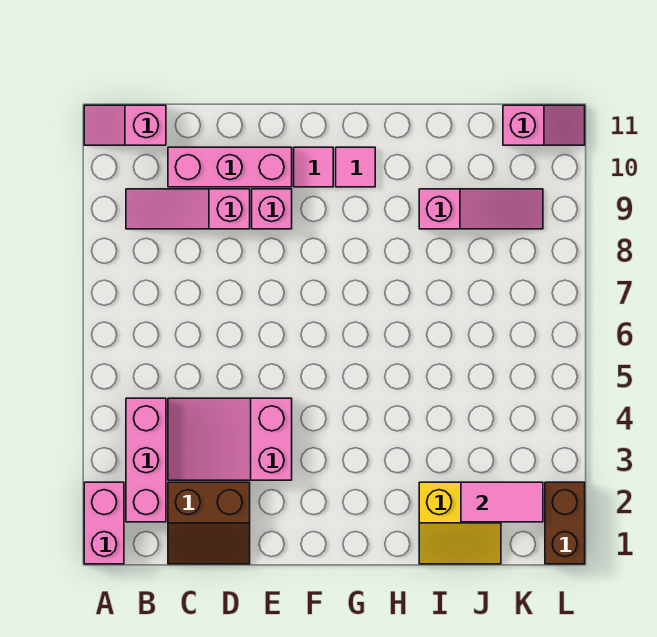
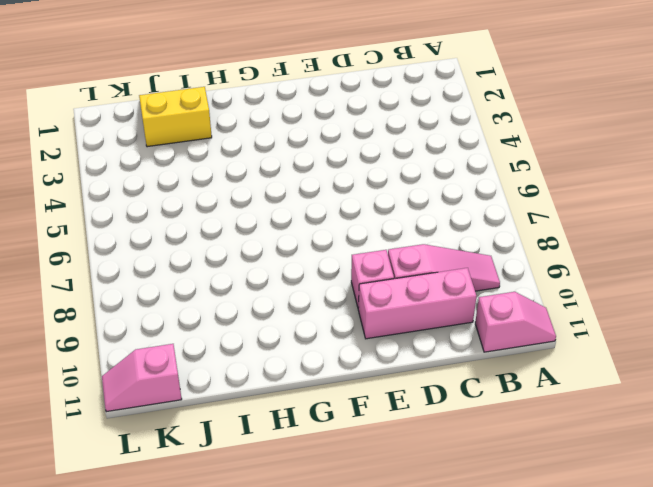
none -> pink 1x2 brick [84,482,124,564]
none -> pink 1x3 brick [126,398,166,522]
none -> brown 2x2 slope [168,482,250,564]

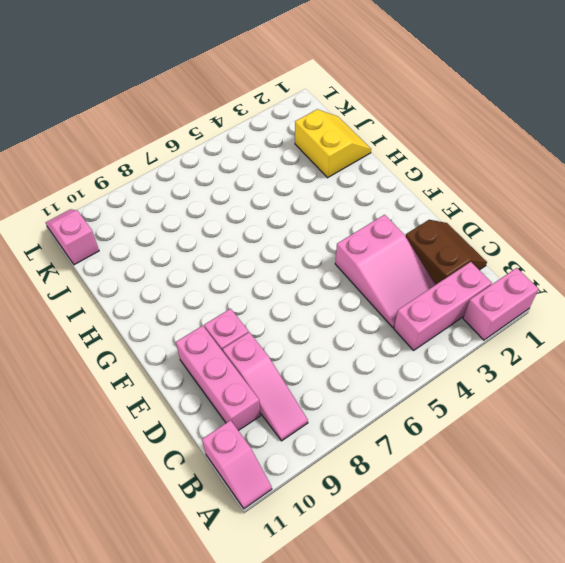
none -> pink 1x1 tile [294,147,333,187]
none -> pink 1x1 tile [336,147,375,187]
none -> pink 1x3 slope [419,189,543,229]

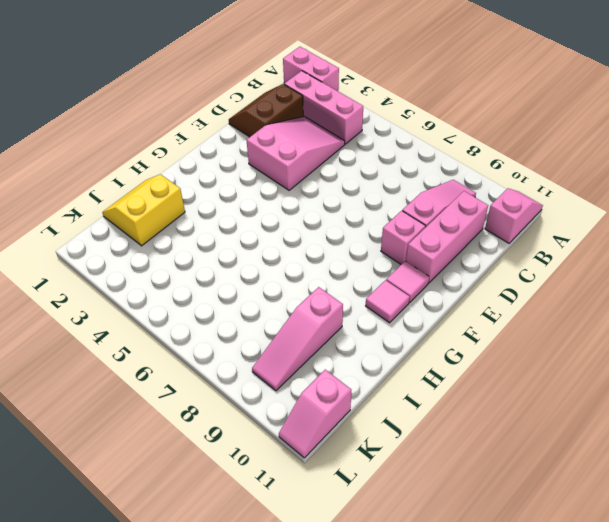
none -> brown 1x2 brick [545,482,585,564]
none -> pink 1x2 tile [461,482,543,522]

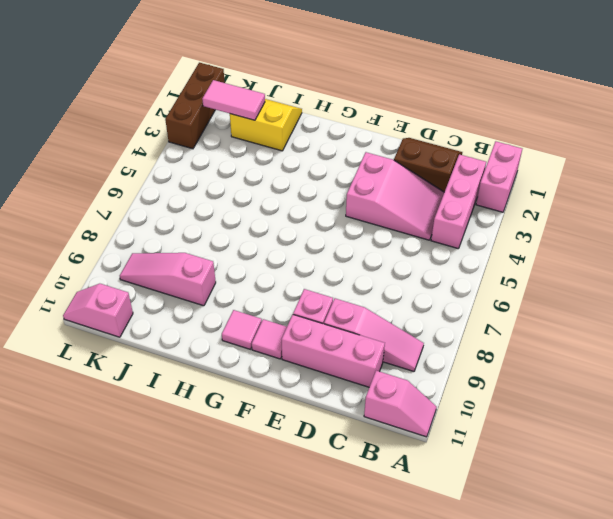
brown 1x3 brick [165,63,225,149] -> brown 1x2 brick [545,482,585,564]

